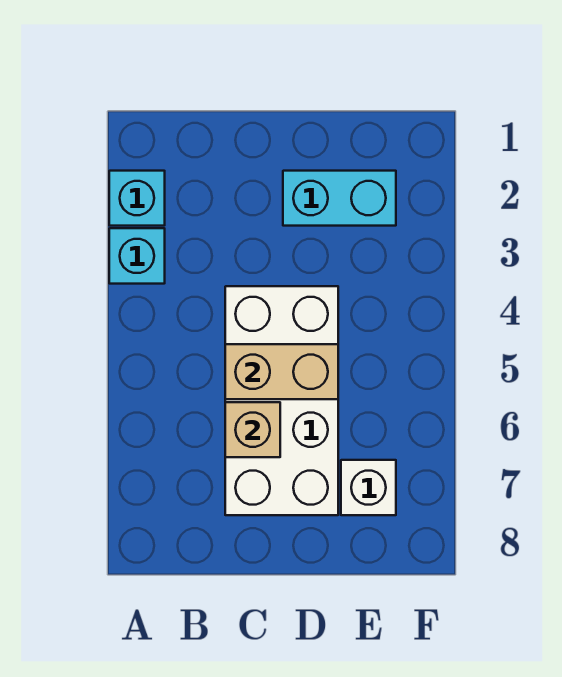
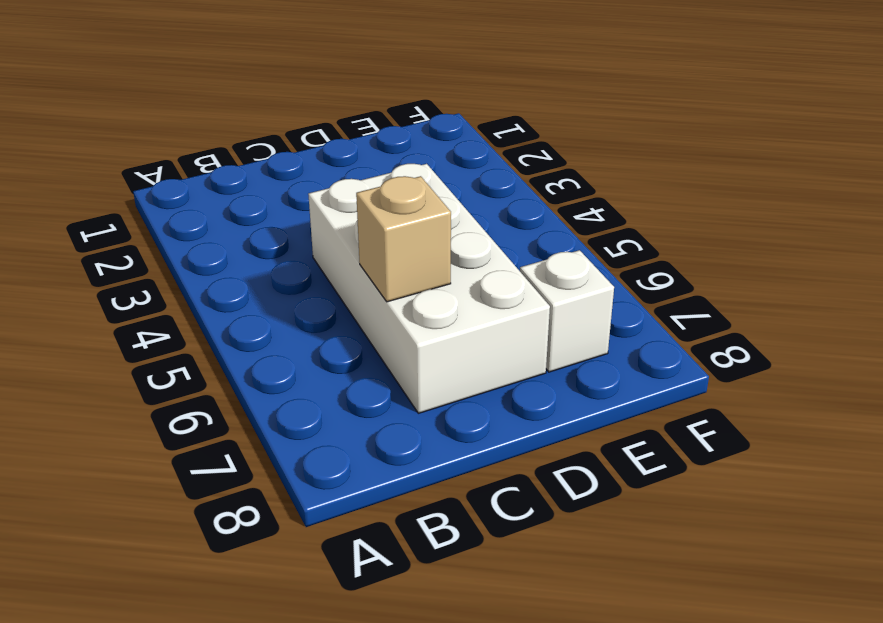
none -> cyan 1x1 brick [109,171,165,226]
none -> cyan 1x1 brick [109,228,165,284]

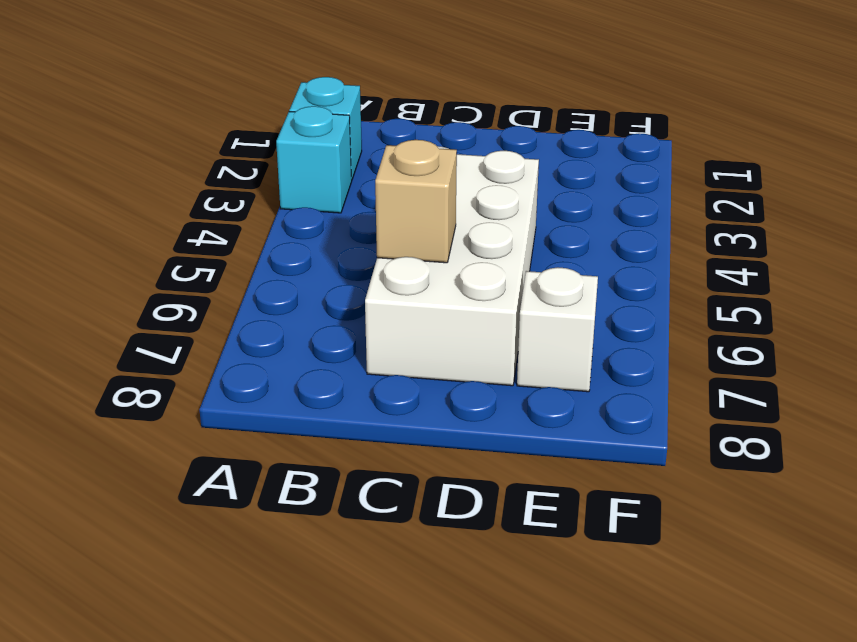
none -> cyan 1x2 brick [283,171,396,226]
none -> tan 1x2 brick [225,344,338,399]

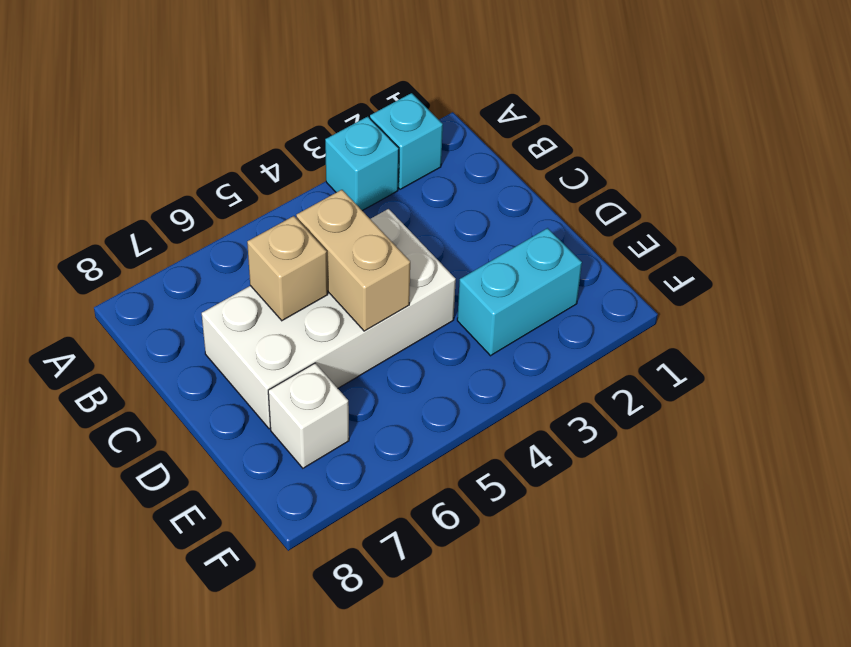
cyan 1x2 brick [457,228,582,356] -> cyan 1x2 brick turned to [283,171,396,226]

